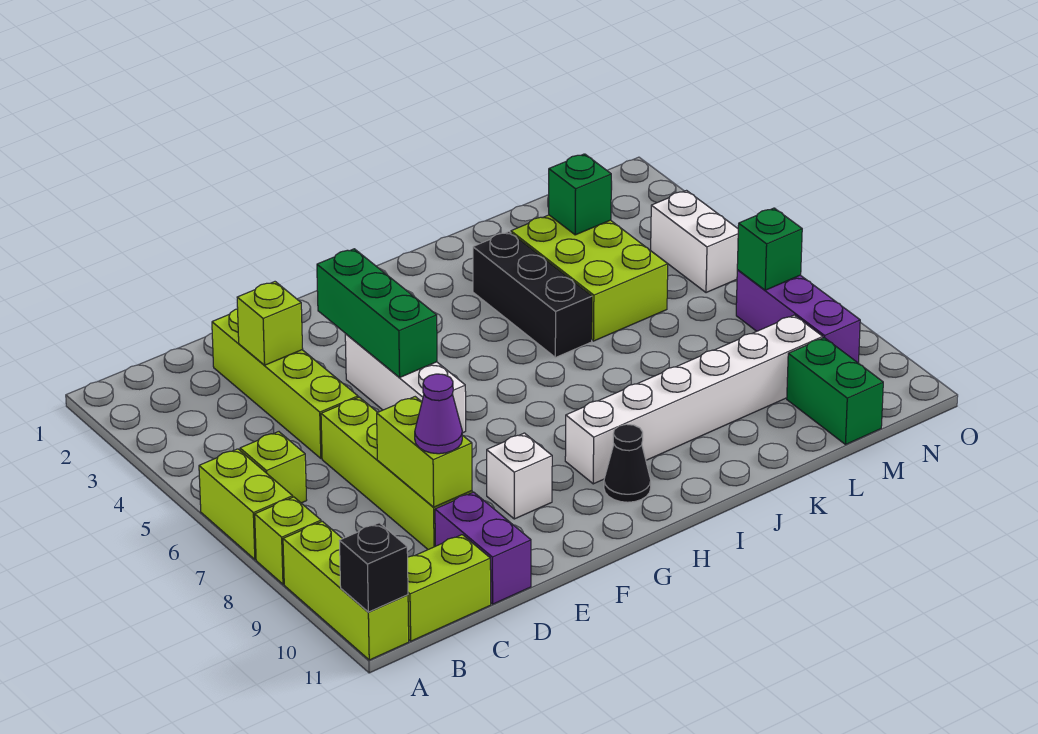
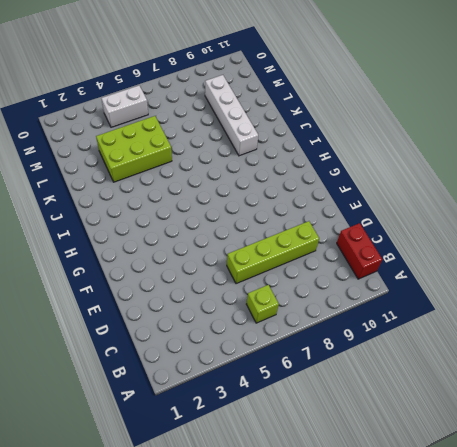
red 1x2 brick [337,223,382,279] -> lime 1x2 brick [408,535,491,641]
white 1x4 brick [205,75,258,156] -> white 1x6 brick [565,315,823,484]
none -> lime 1x2 brick [199,449,293,559]
none -> lime 1x1 brick [255,497,321,584]
none -> lime 1x3 brick [283,521,409,660]

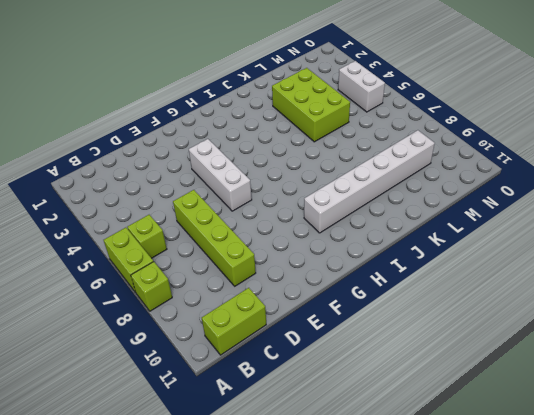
none -> lime 1x3 brick [283,521,409,660]
none -> lime 1x4 brick [212,309,358,458]
none -> purple 1x2 brick [435,492,531,604]

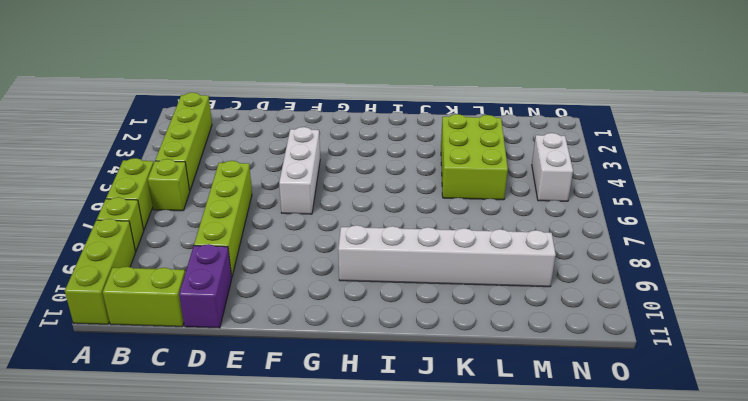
lime 1x4 brick [155,93,212,191] -> lime 1x4 brick moved to [212,309,358,458]
none -> white 1x1 brick [487,433,552,519]
none -> black 1x1 cone [604,424,651,502]
none -> black 1x3 brick [473,232,592,357]

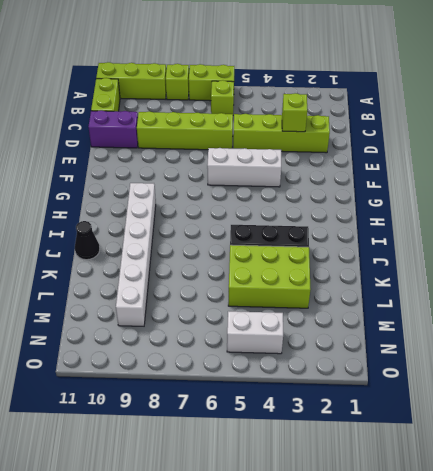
black 1x1 cone [75,221,100,260] -> black 1x1 cone moved to [604,424,651,502]
none -> white 1x1 brick [487,433,552,519]
none -> green 1x2 brick [787,338,883,445]
none -> purple 1x3 brick [736,270,860,363]

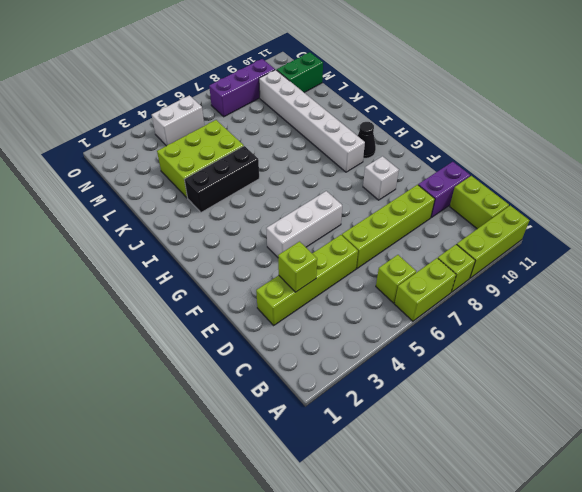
none -> black 1x1 brick [339,523,408,612]
none -> lime 1x2 brick [377,397,472,507]
none -> green 1x3 brick [317,249,437,377]

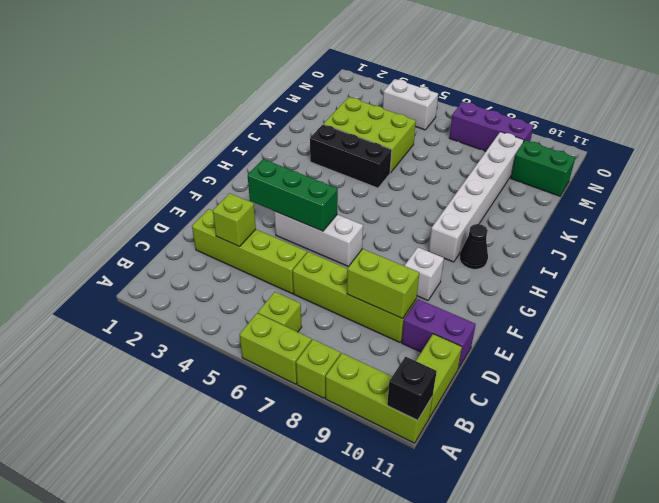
none -> green 1x1 brick [549,154,611,235]
none -> green 1x1 brick [737,208,802,290]
none -> purple 1x1 cone [415,374,462,454]

